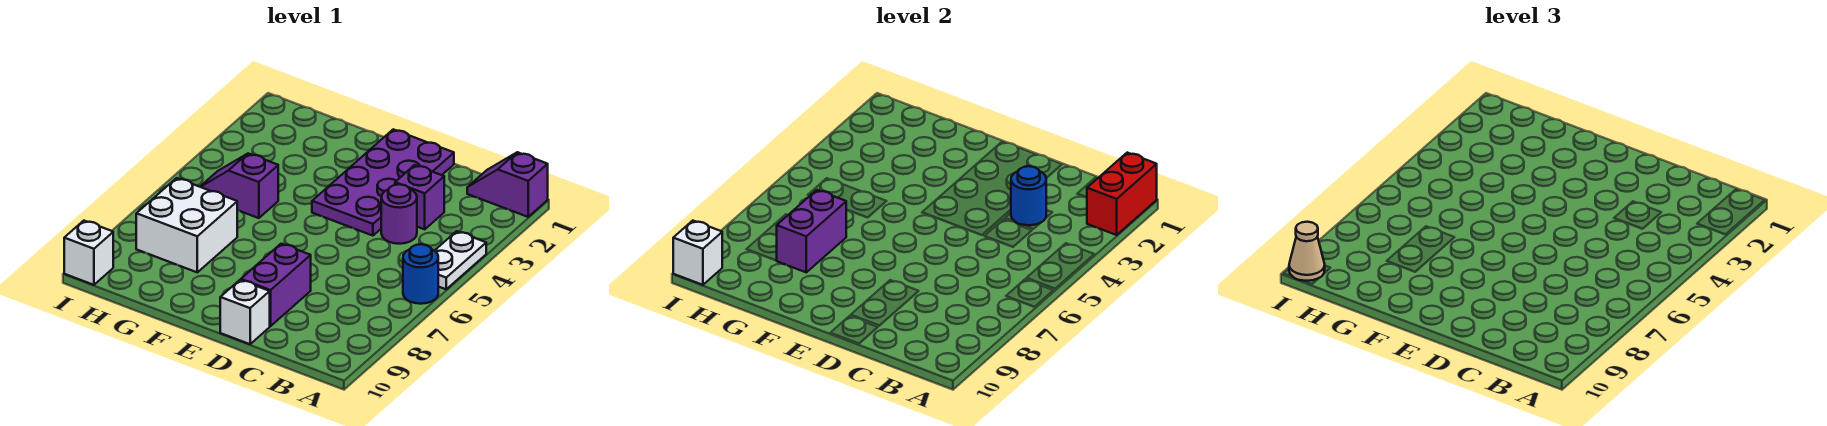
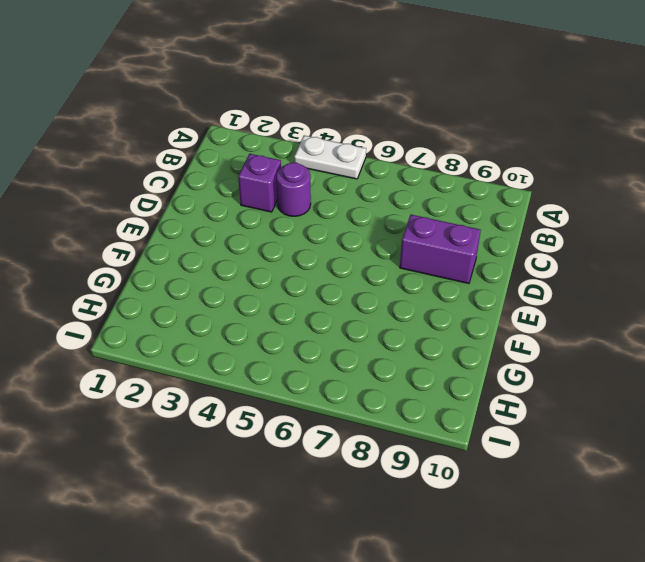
none -> purple 1x2 slope [467,152,548,217]
none -> blue 1x1 round brick [403,244,438,304]
none -> purple 2x4 plate [312,129,454,236]

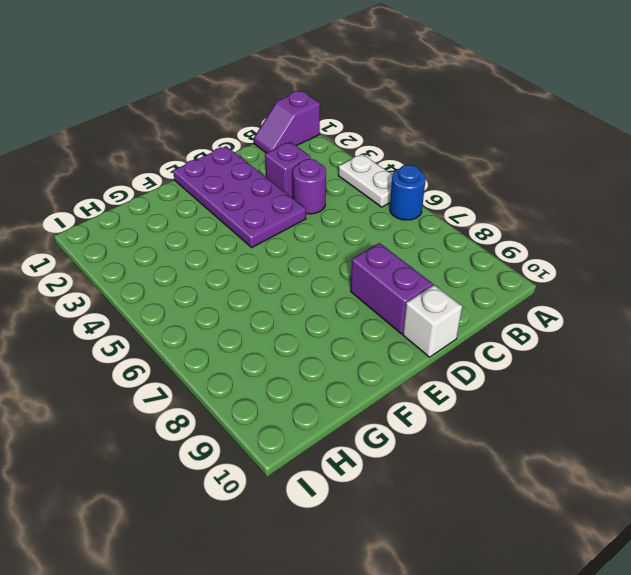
none -> purple 1x2 slope [200,154,278,218]
none -> white 2x2 brick [136,178,237,272]
none -> white 1x1 brick [64,221,113,285]

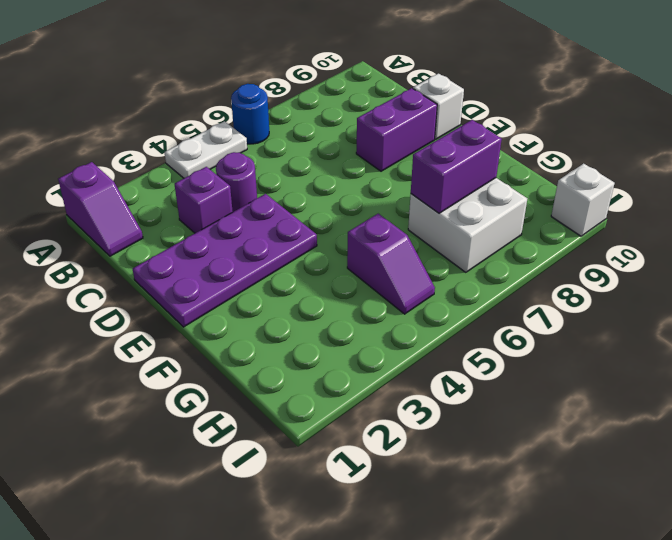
none -> red 1x2 brick [1087,153,1157,235]
none -> blue 1x1 round brick [1011,166,1046,225]
none -> white 1x1 brick [673,221,722,285]

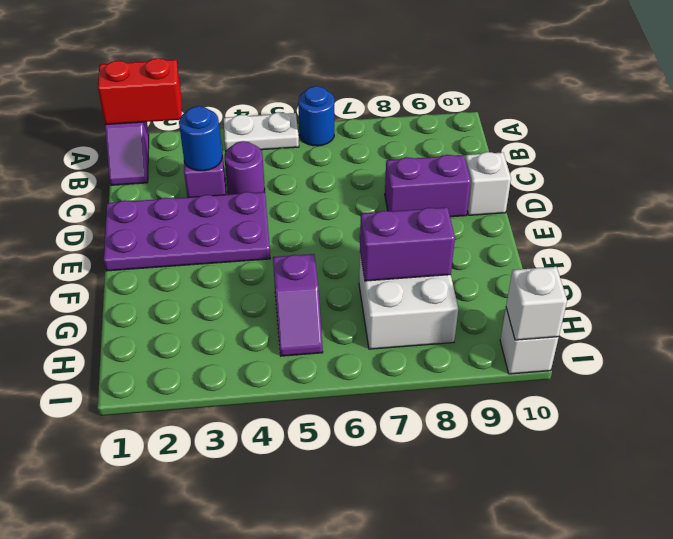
none -> tan 1x1 cone [1289,222,1325,281]

